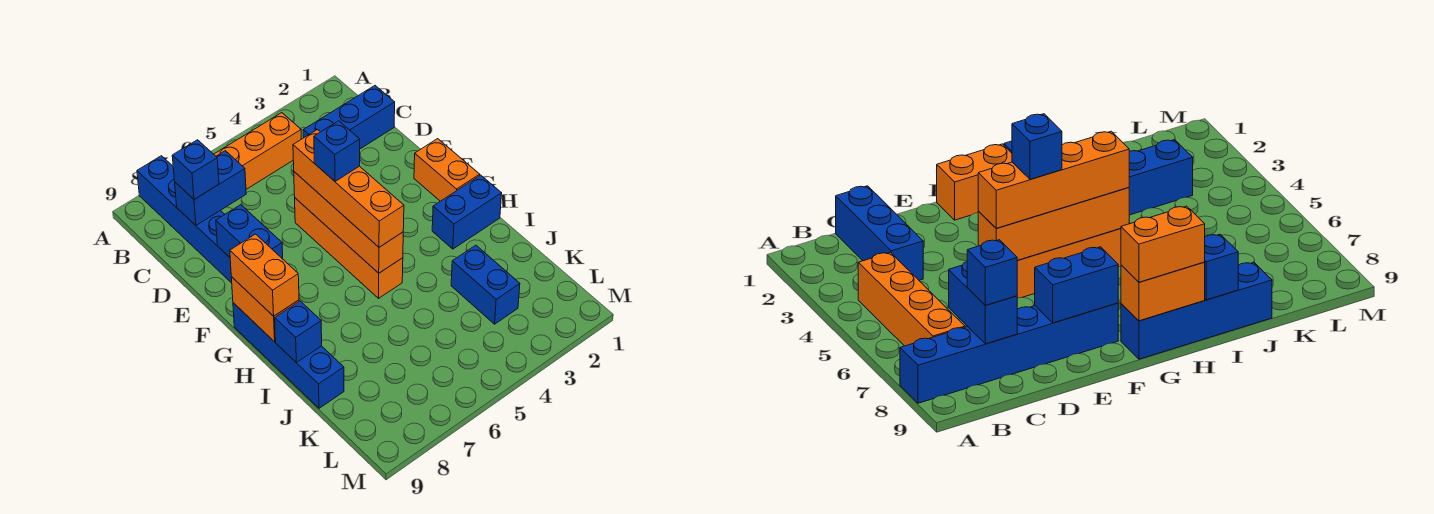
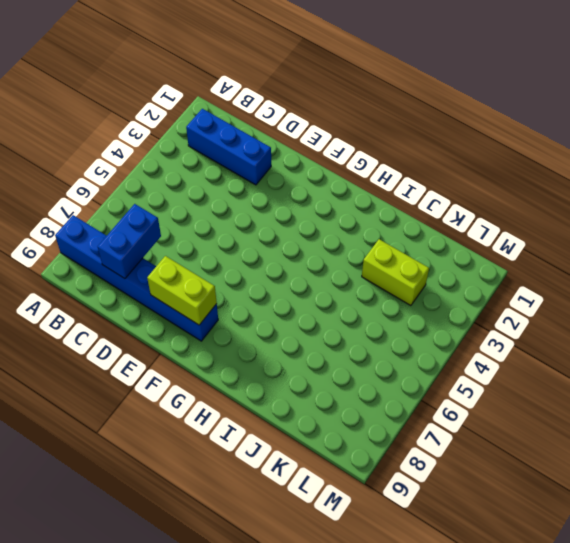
blue 1x3 brick [186,109,271,185] -> blue 1x3 brick turned to [303,86,395,149]
lime 1x2 brick [147,256,217,325] -> blue 1x2 brick [216,205,283,259]
lime 1x2 brick [362,239,429,306] -> blue 1x2 brick [451,245,520,324]
none -> orange 1x4 brick [214,113,301,189]
none -> orange 1x4 brick [295,198,403,298]
none -> orange 1x2 brick [414,139,480,201]

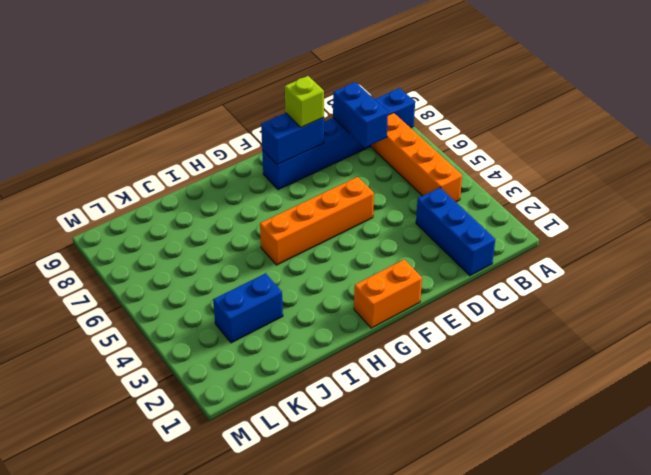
lime 1x1 brick [285,76,324,127] -> none
none -> blue 1x4 brick [233,303,344,408]
none -> blue 1x2 brick [432,175,502,249]
none -> orange 1x4 brick [294,172,403,273]

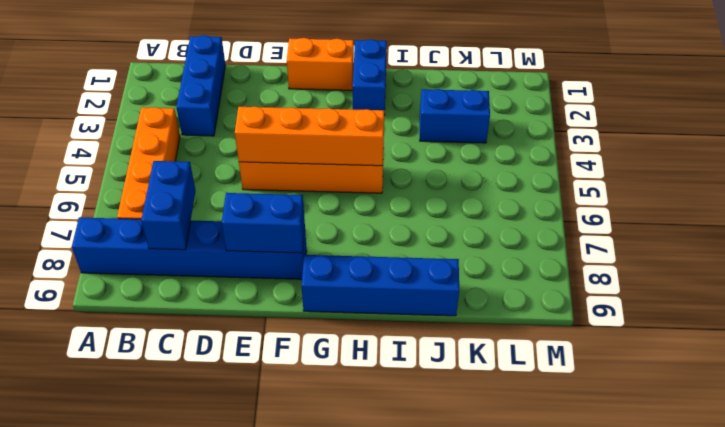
none -> orange 1x2 brick [231,277,299,342]
none -> blue 1x1 brick [275,301,322,362]
none -> blue 1x1 brick [172,140,219,199]

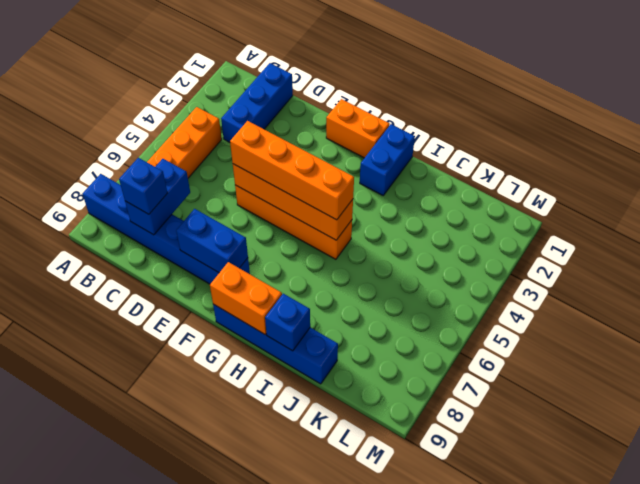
none -> blue 1x2 brick [451,245,520,324]
none -> orange 1x2 brick [230,234,299,316]
none -> blue 1x1 brick [314,121,360,181]

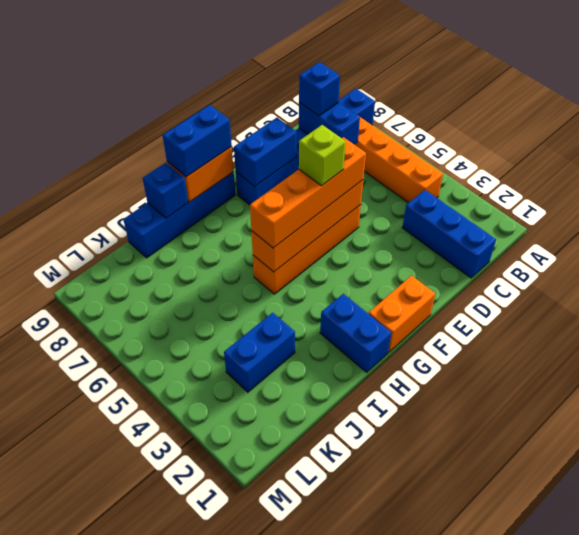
lime 1x1 brick [299,125,346,186] -> blue 1x1 brick [314,121,360,181]
blue 1x2 brick [163,105,232,177] -> orange 1x2 brick [230,234,299,316]

